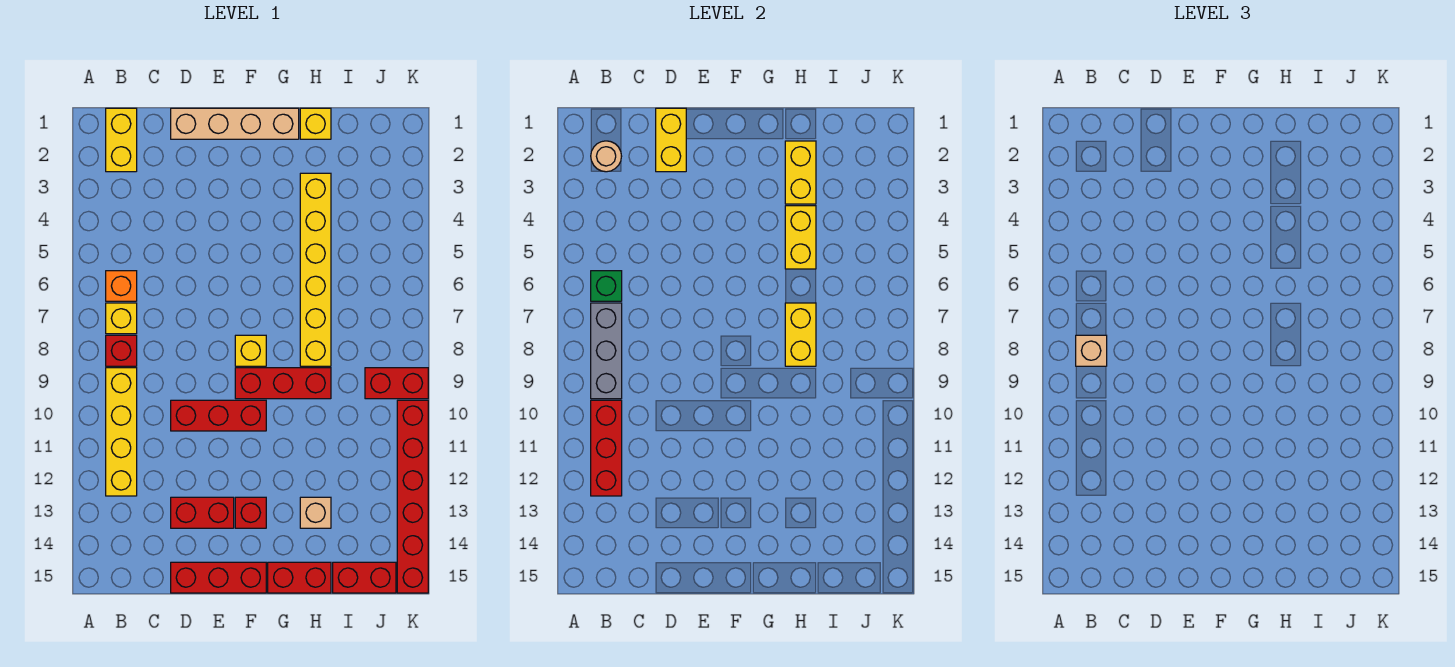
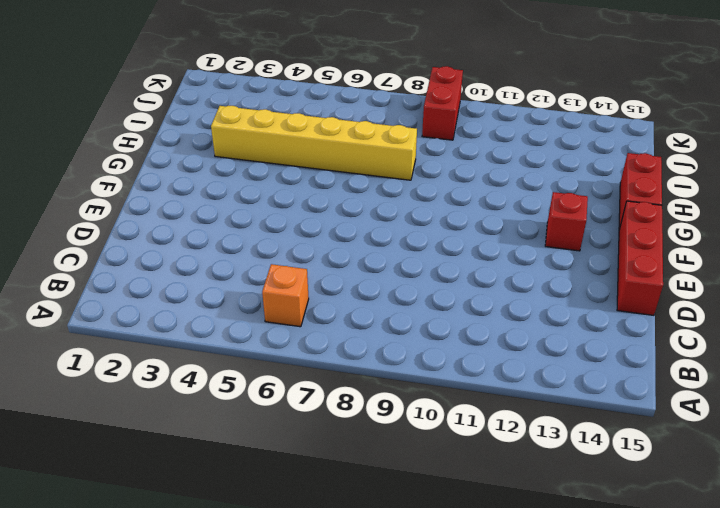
none -> yellow 1x2 brick [106,108,137,172]
none -> yellow 1x1 brick [106,303,137,334]
none -> red 1x1 brick [106,335,137,366]

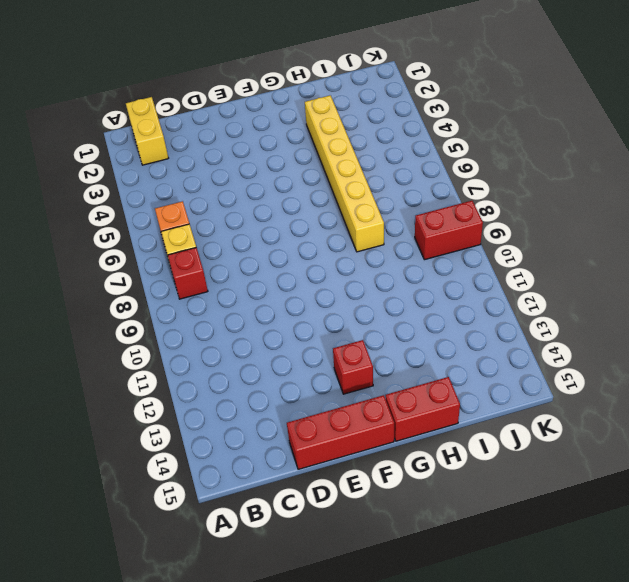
none -> yellow 1x4 brick [106,368,137,496]
none -> tan 1x4 brick [171,108,299,139]
none -> red 1x3 brick [171,400,266,431]

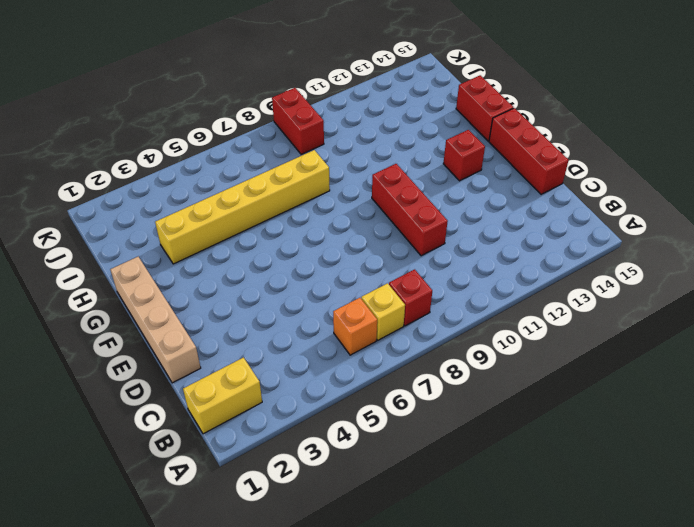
none -> yellow 1x4 brick [106,368,137,496]
none -> red 1x2 brick [171,497,234,528]
none -> yellow 1x1 brick [235,335,266,366]

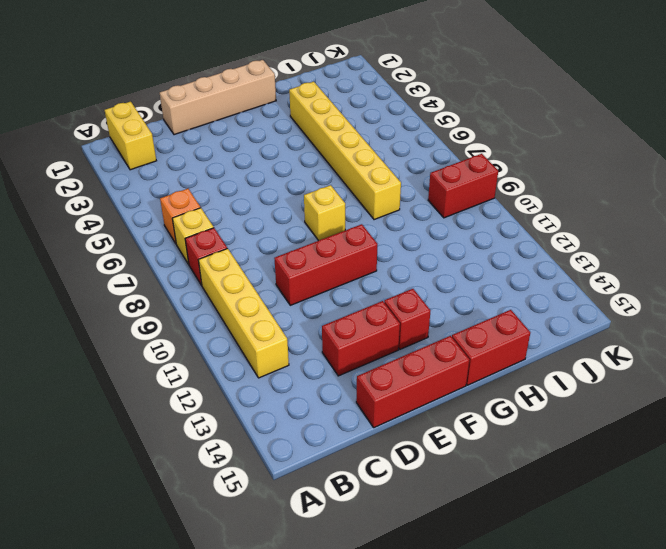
none -> red 1x3 brick [235,368,331,399]
none -> yellow 1x1 brick [300,108,331,139]
none -> tan 1x1 brick [300,497,331,528]

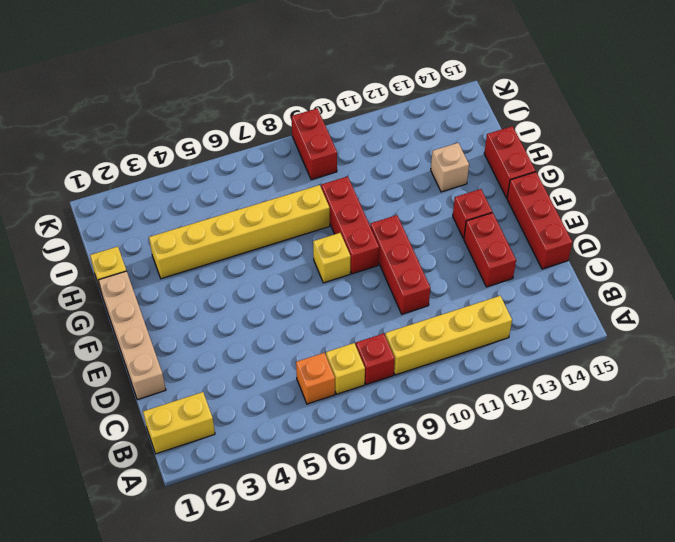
none -> red 1x2 brick [333,562,396,593]
none -> red 1x6 brick [397,400,428,593]
none -> tan 1x1 round brick [591,141,622,172]

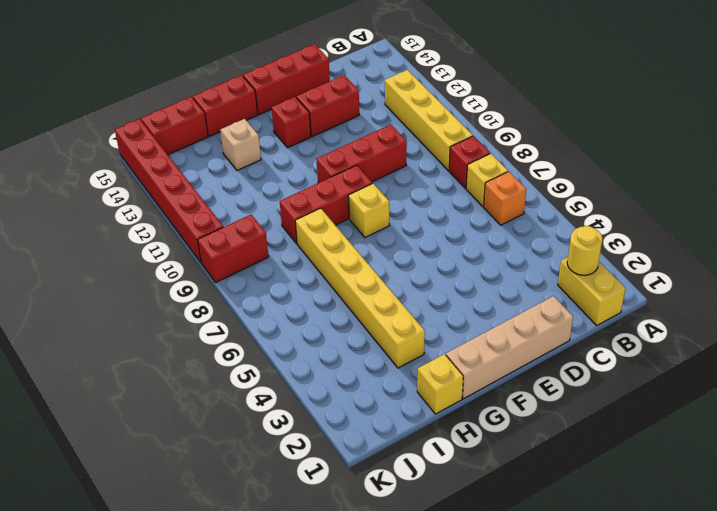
yellow 1x1 round brick [567,226,602,275] -> tan 1x1 round brick [591,141,622,172]
none -> green 1x1 brick [591,271,622,301]
none -> grey 1x3 brick [591,303,622,399]
none -> red 1x3 brick [591,400,622,496]

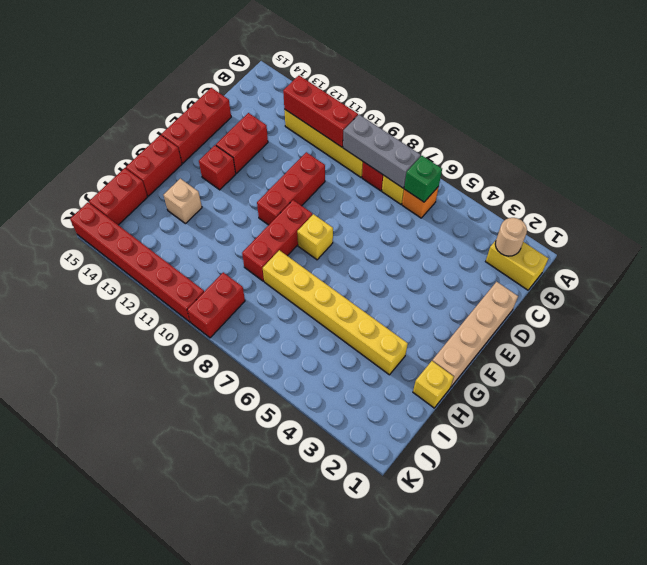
none -> yellow 1x2 brick [656,108,686,172]
none -> yellow 1x2 brick [785,141,816,204]
none -> yellow 1x2 brick [785,206,816,269]

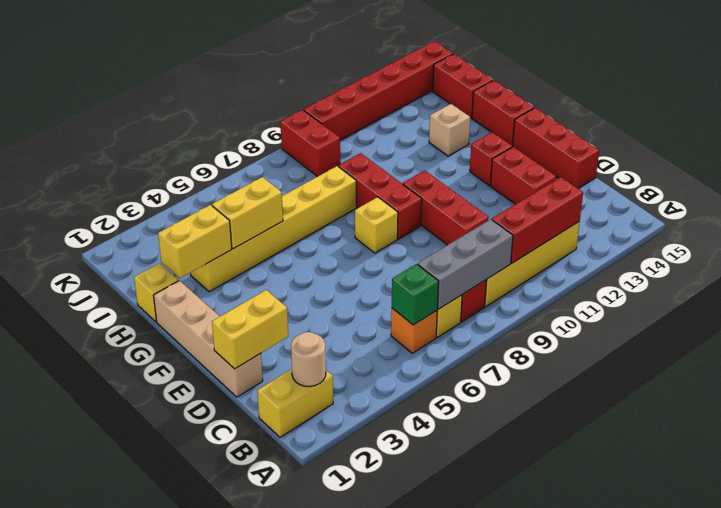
none -> yellow 1x2 brick [785,303,816,366]
none -> tan 1x1 brick [1076,335,1107,366]

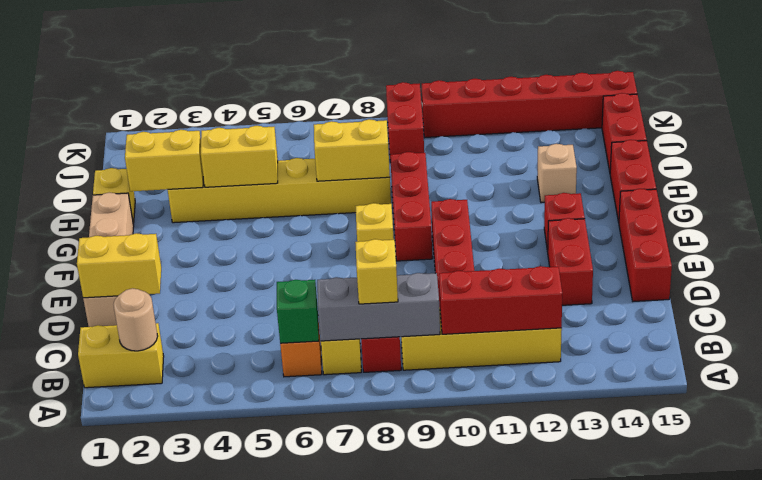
yellow 1x1 brick [355,239,398,304] -> tan 1x1 brick [1076,335,1107,366]

